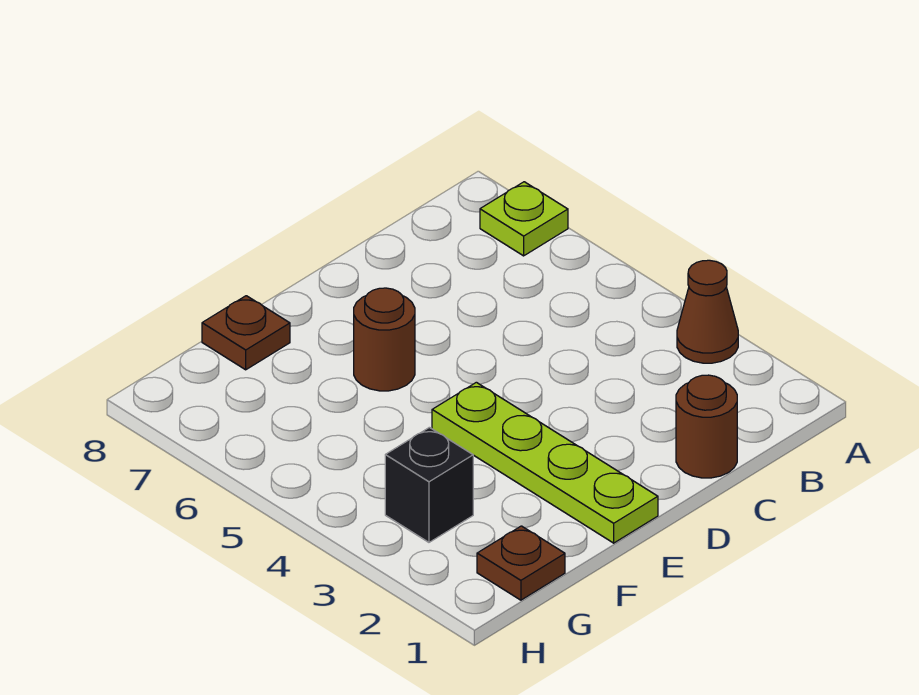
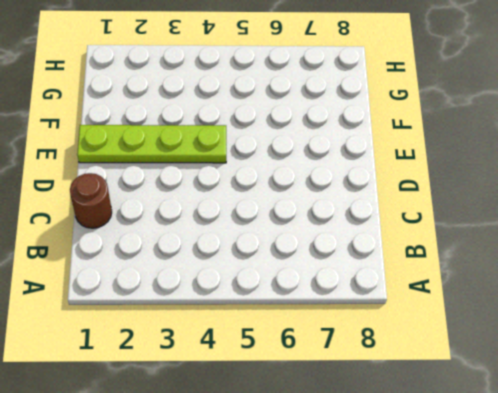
none -> brown 1x1 cone [677,260,738,363]
none -> lime 1x1 plate [480,182,568,256]

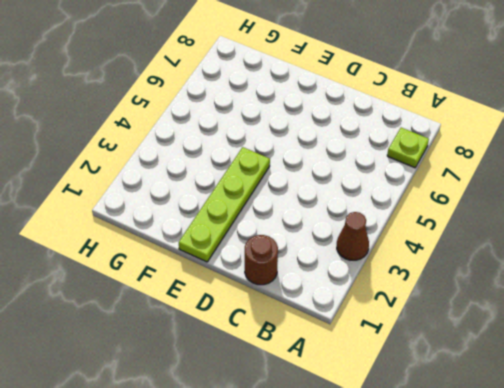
none -> brown 1x1 round brick [354,288,415,391]
none -> brown 1x1 plate [202,296,290,370]

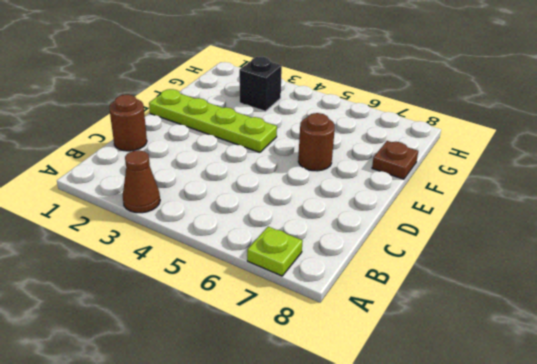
none -> brown 1x1 plate [477,526,565,600]

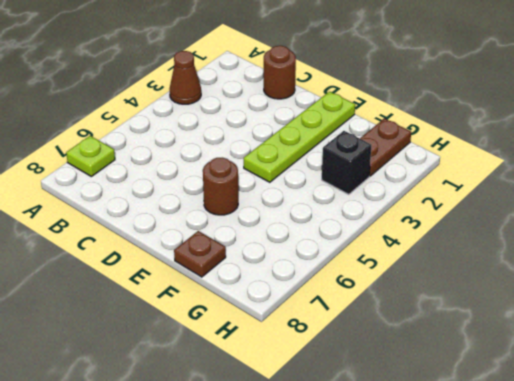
brown 1x2 plate [360,119,411,176] -> brown 1x1 plate [477,526,565,600]

